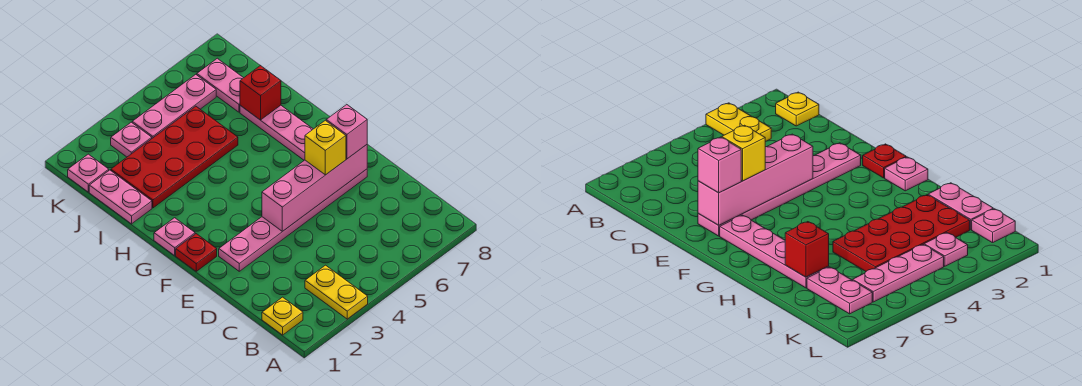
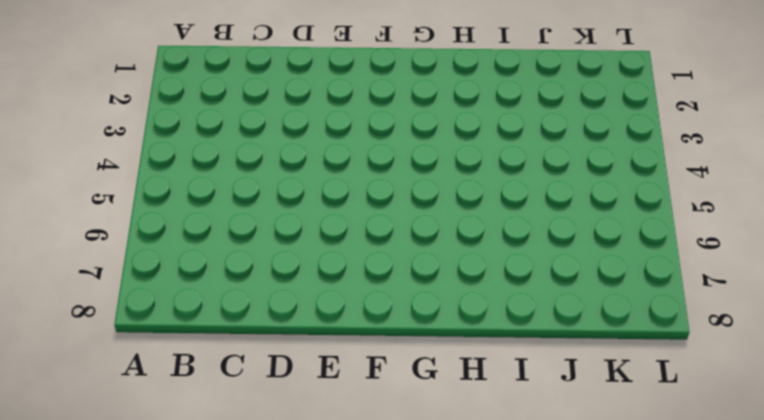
none -> yellow 1x2 plate [305,265,368,319]
none -> yellow 1x1 plate [262,297,303,335]
none -> pink 1x6 plate [219,169,367,271]

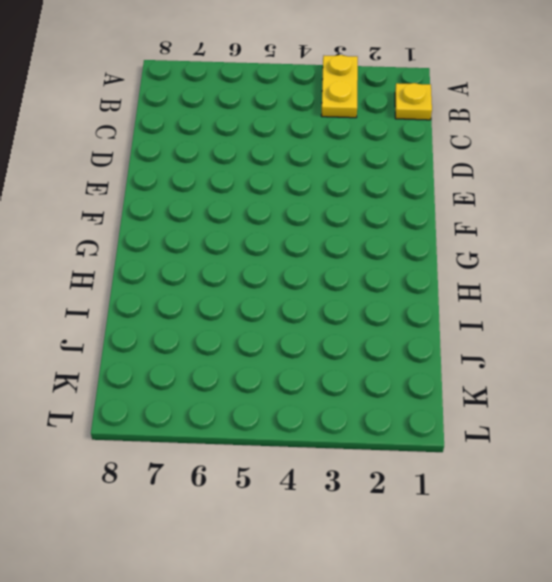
none -> pink 1x6 plate [219,169,367,271]
none -> red 1x1 plate [176,234,217,271]
none -> pink 1x4 plate [240,105,313,160]

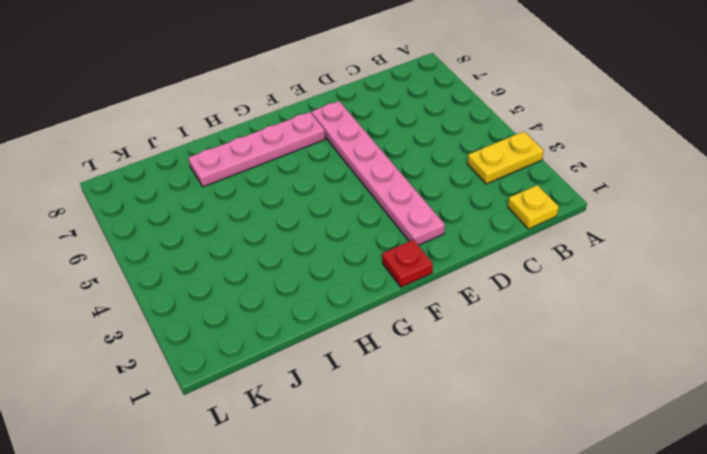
none -> pink 1x1 plate [154,218,195,255]
none -> pink 1x2 plate [89,170,152,224]
none -> red 2x4 plate [111,106,238,208]

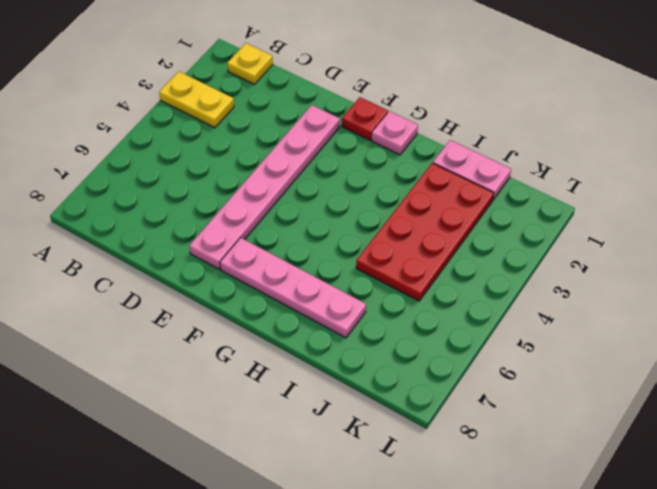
none -> pink 1x2 plate [197,58,243,112]
none -> pink 1x1 plate [68,154,109,192]
none -> pink 1x1 plate [111,122,152,157]

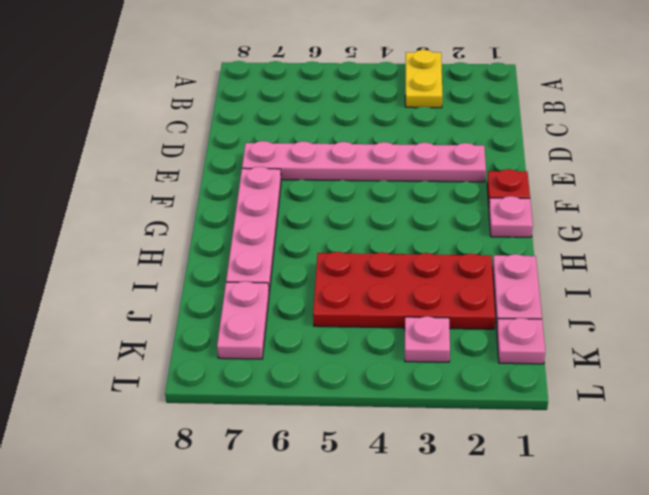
none -> yellow 1x1 plate [262,297,303,335]
none -> pink 1x3 plate [132,74,216,138]
none -> pink 1x4 brick [262,145,367,231]

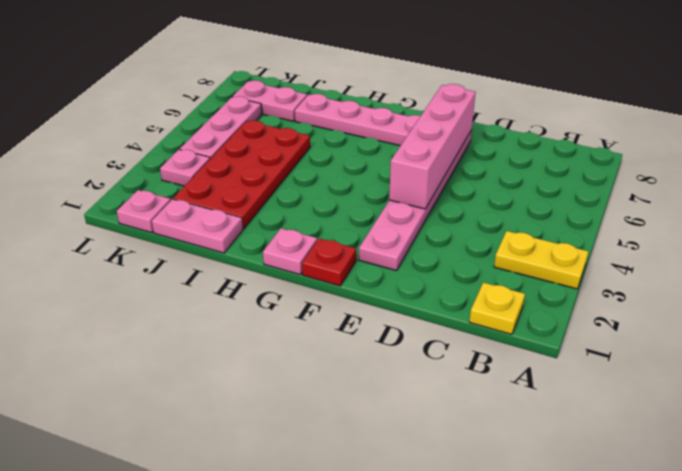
none -> red 1x1 brick [240,65,281,120]
none -> yellow 1x1 brick [305,120,346,175]
none -> pink 1x1 brick [326,105,367,159]

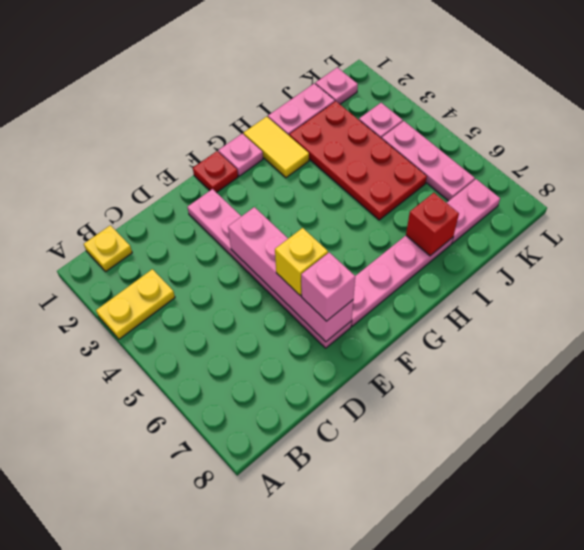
yellow 1x2 tile [244,117,309,178] -> none

